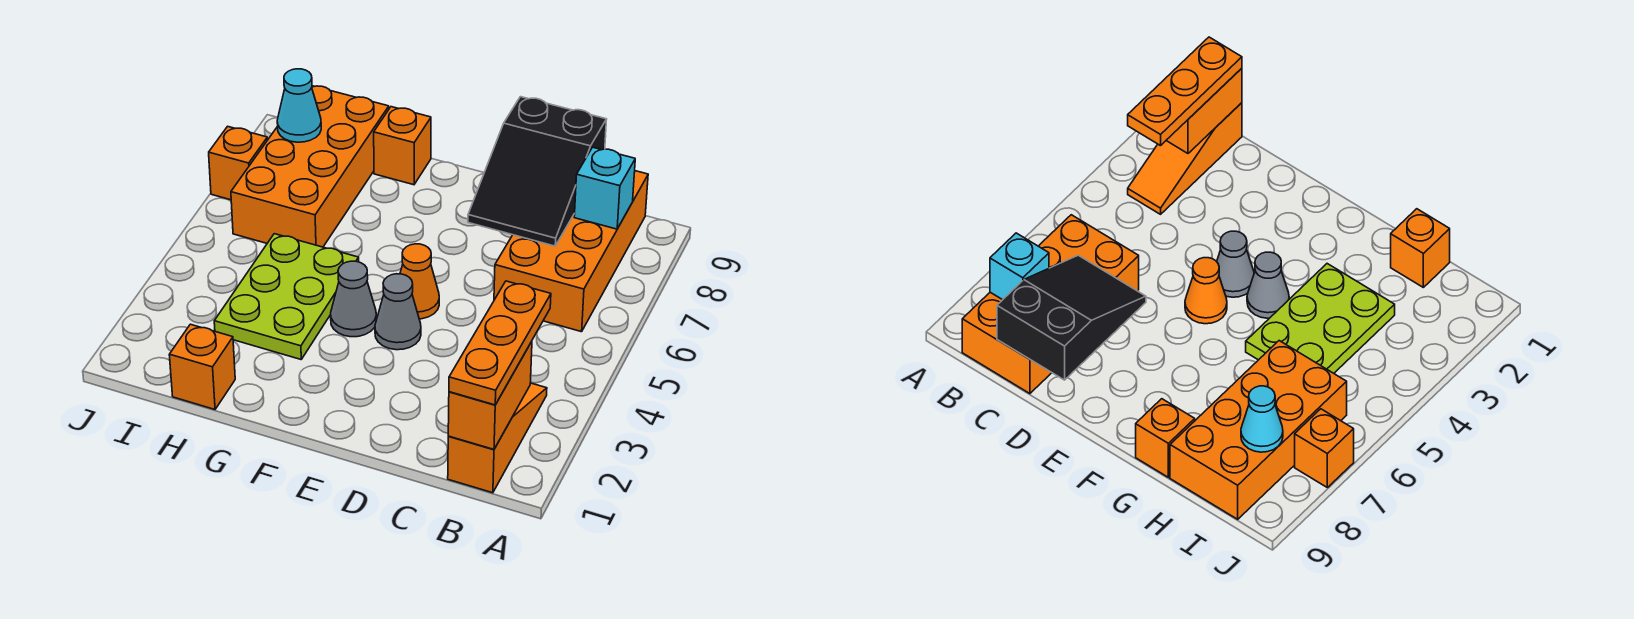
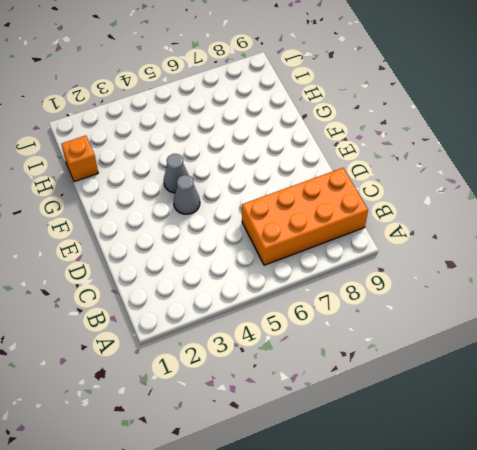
none -> orange 1x3 slope [448,383,547,493]
none -> orange 1x1 cone [400,244,439,319]
none -> lime 2x3 plate [214,234,359,359]

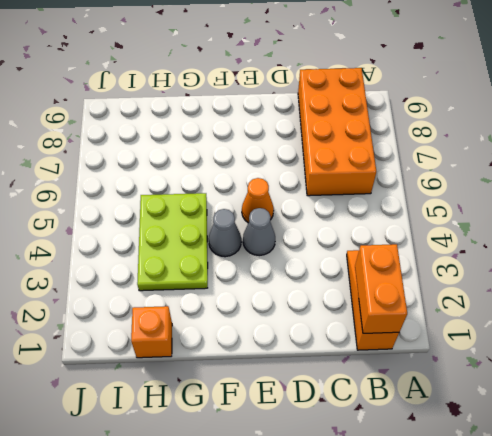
none -> orange 1x1 brick [374,107,431,185]
none -> orange 2x4 brick [231,86,389,247]
none -> orange 1x1 brick [209,126,267,200]

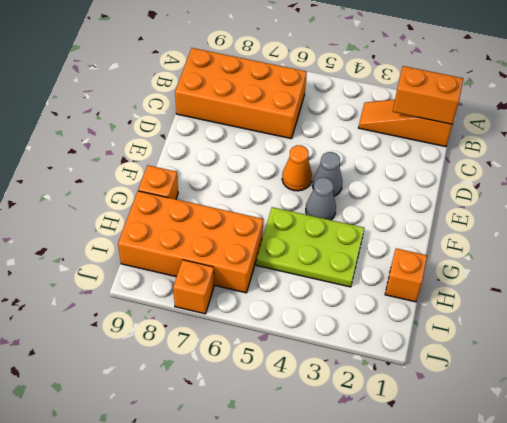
none -> cyan 1x1 brick [574,147,635,229]
none -> black 2x3 slope [468,97,607,246]
none -> cyan 1x1 cone [277,69,321,142]

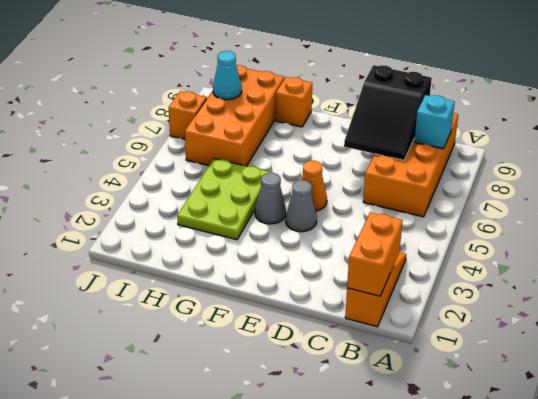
none -> orange 1x1 brick [169,324,235,410]
none -> orange 1x3 plate [449,281,551,405]

